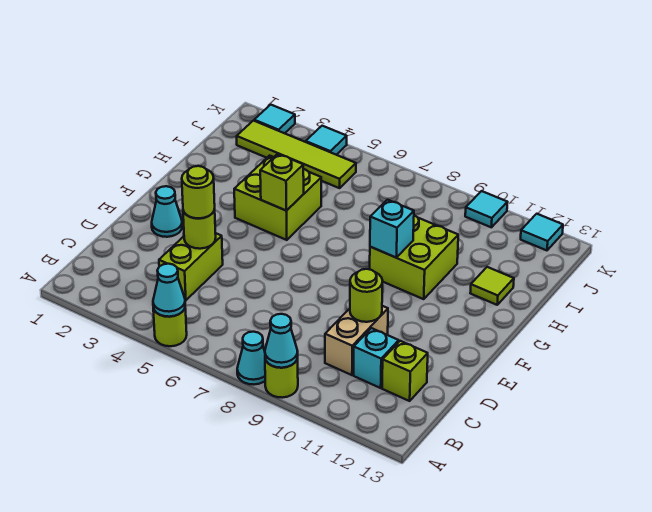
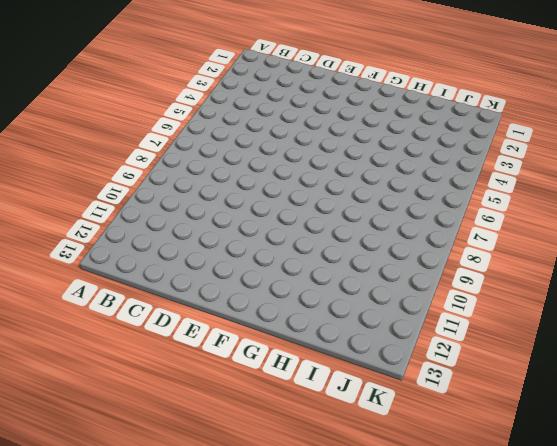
none -> lime 1x1 round brick [153,308,187,346]
none -> cyan 1x1 cone [237,332,265,385]
none -> lime 1x1 round brick [265,357,298,398]

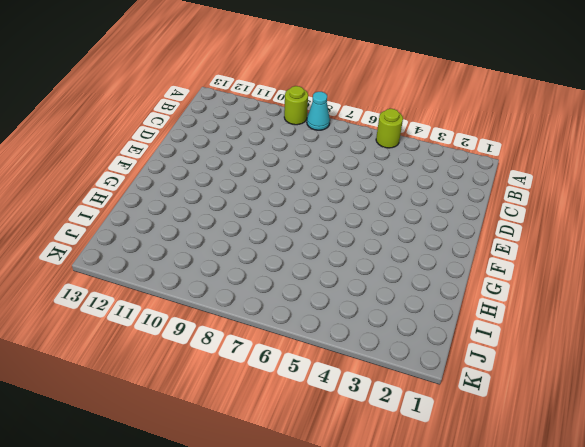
none -> lime 1x2 brick [159,233,223,301]
none -> tan 1x2 brick [325,306,388,375]
none -> cyan 1x1 brick [354,328,399,388]

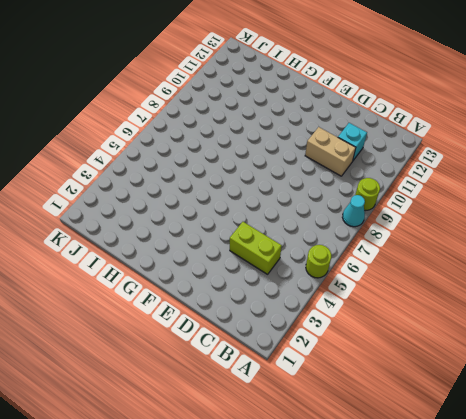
none -> lime 1x1 brick [382,341,428,401]
none -> cyan 1x1 cone [152,186,182,237]
none -> lime 2x2 brick [234,156,321,240]

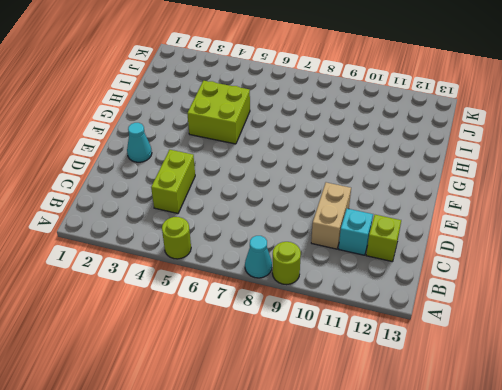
none -> lime 2x2 brick [370,215,458,299]
none -> lime 1x1 tile [471,267,514,305]
none -> lime 1x4 tile [237,121,356,188]

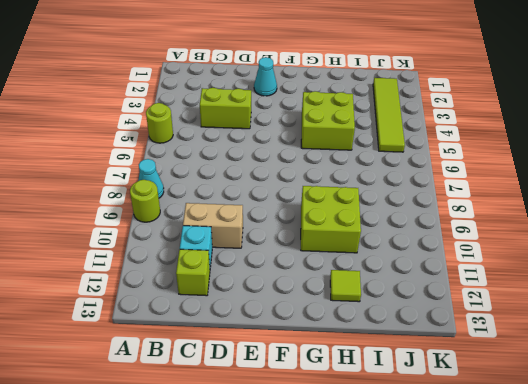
none -> cyan 1x1 tile [254,105,295,133]
none -> cyan 1x1 tile [306,126,347,155]
none -> cyan 1x1 tile [465,191,508,227]

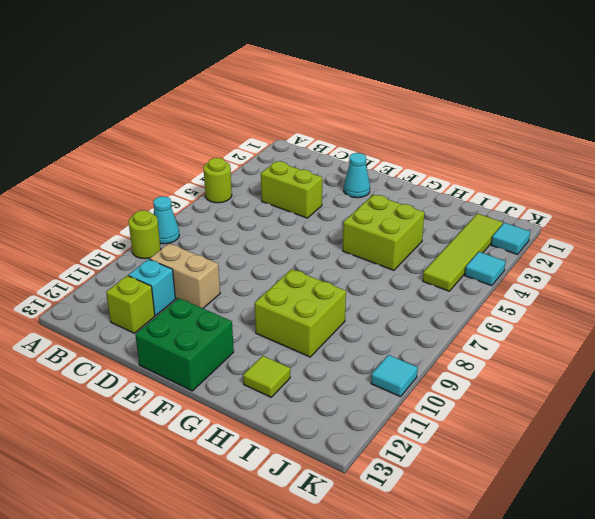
green 2x2 brick [135,298,234,391] -> none
none -> cyan 1x1 tile [521,214,563,250]
none -> cyan 1x1 cone [153,264,185,317]
none -> cyan 1x1 cone [265,314,298,368]

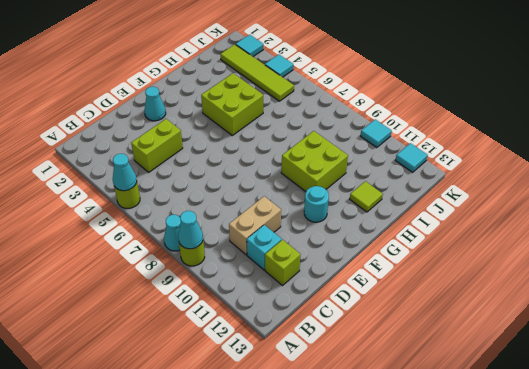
cyan 1x1 round brick [304,186,329,222] -> none
none -> lime 1x1 round brick [183,209,216,249]
none -> lime 1x1 round brick [350,269,383,322]
none -> lime 1x1 brick [260,154,304,211]

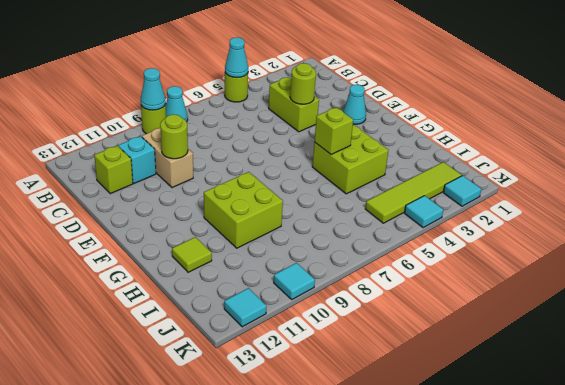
none -> cyan 1x1 brick [370,200,414,258]
none -> lime 1x1 round brick [182,166,215,218]

